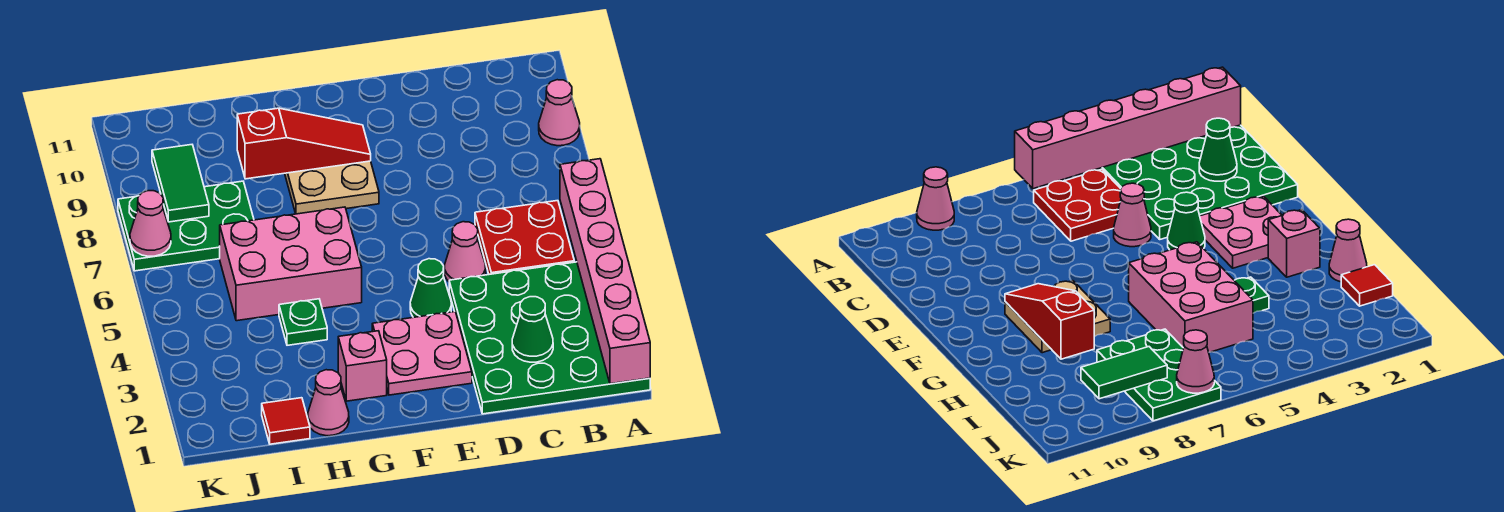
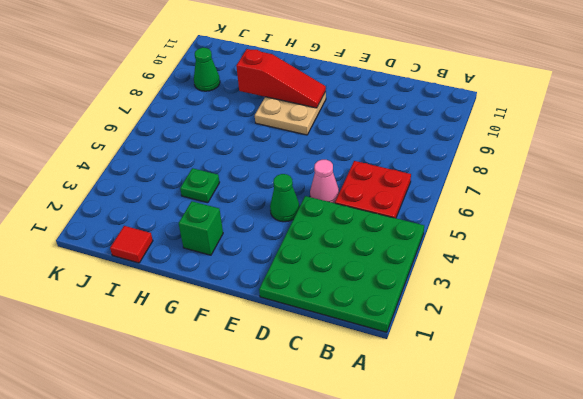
green 1x1 brick [179,201,223,255] -> pink 1x1 brick [338,331,387,401]
green 1x1 cone [194,48,220,91] -> green 1x1 cone moved to [512,297,553,362]
none -> pink 1x1 cone [539,80,580,146]
none -> pink 2x2 plate [372,312,472,395]
none -> pink 2x3 brick [220,207,362,321]

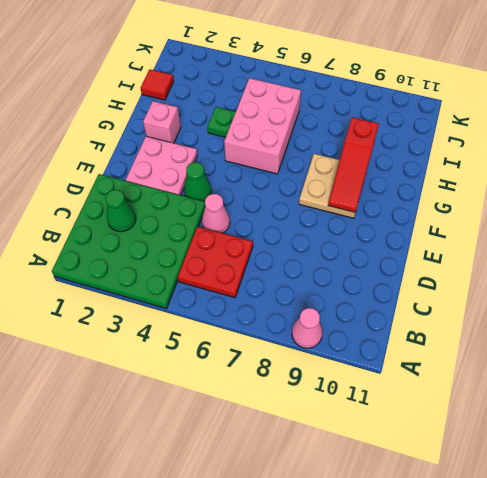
none -> pink 1x1 cone [308,370,349,436]
none -> green 2x3 plate [118,181,254,271]
none -> pink 1x6 brick [560,159,650,384]

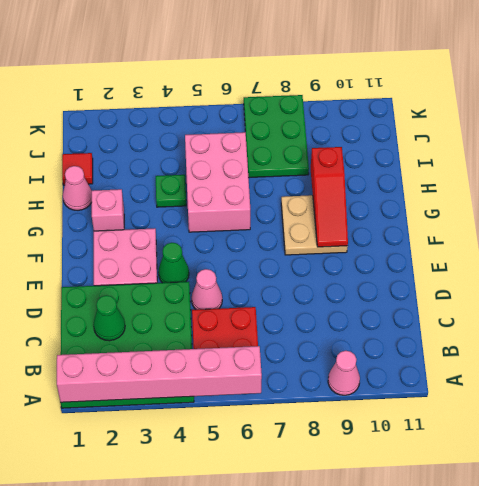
none -> green 1x2 tile [152,145,209,222]
none -> pink 1x1 cone [130,191,171,256]

